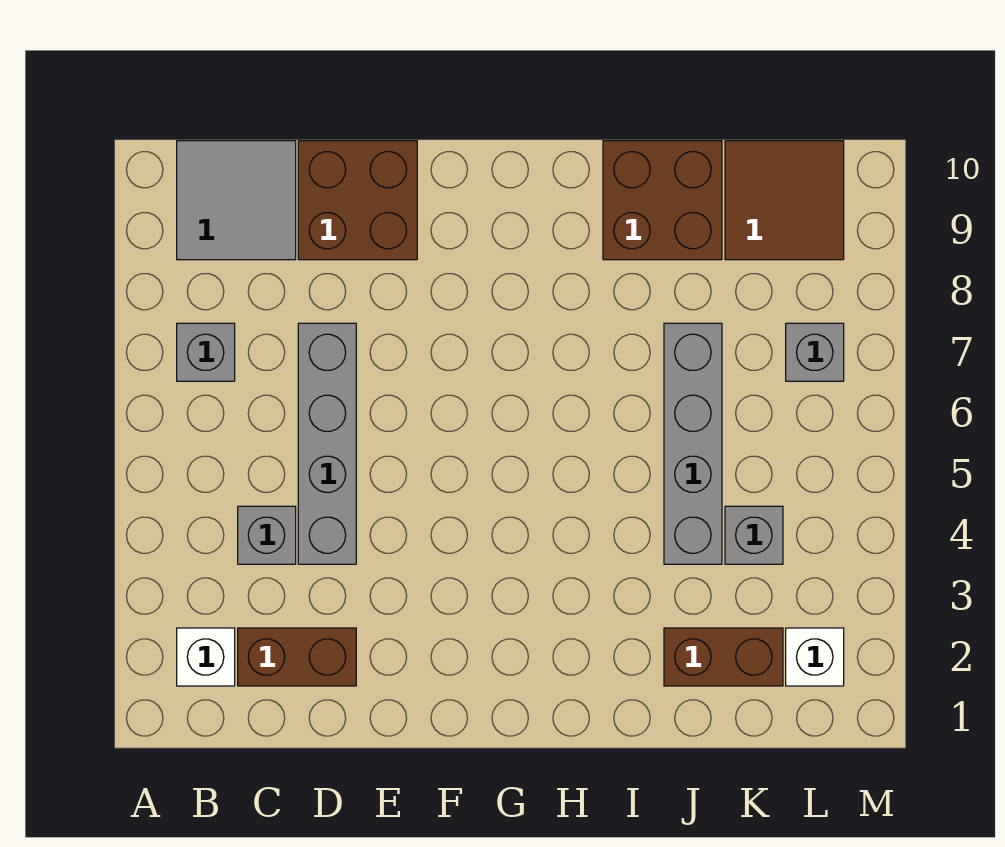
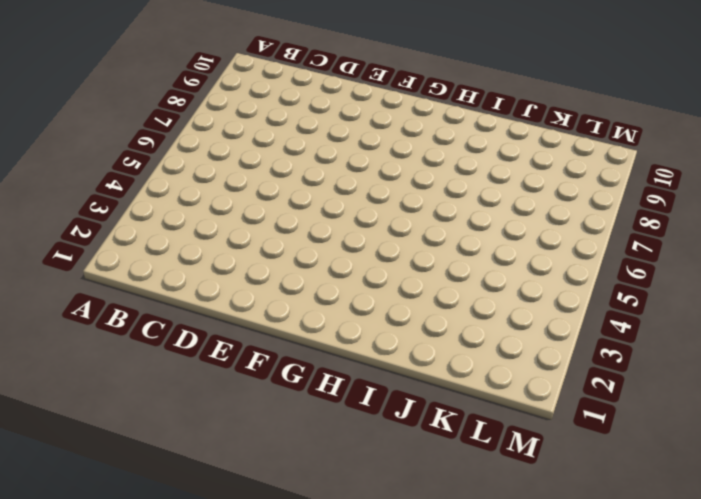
none -> white 1x1 brick [177,628,235,686]
none -> grey 1x1 brick [177,323,235,381]
none -> grey 2x2 tile [177,141,296,260]

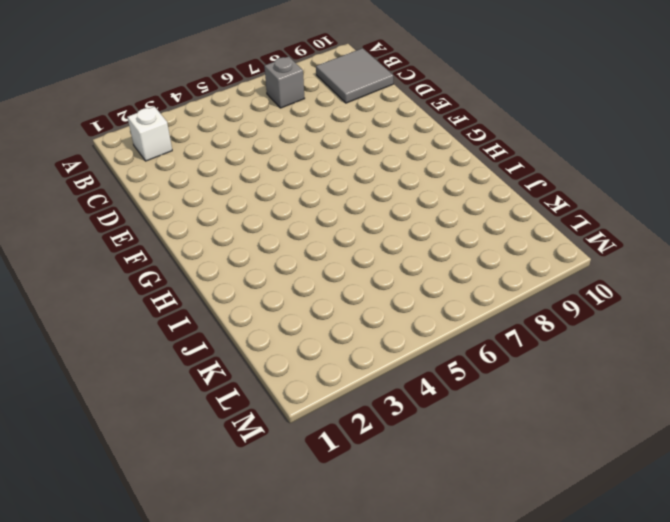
none -> brown 1x2 brick [238,628,356,686]
none -> grey 1x1 brick [238,506,296,564]
none -> grey 1x4 brick [298,323,356,564]

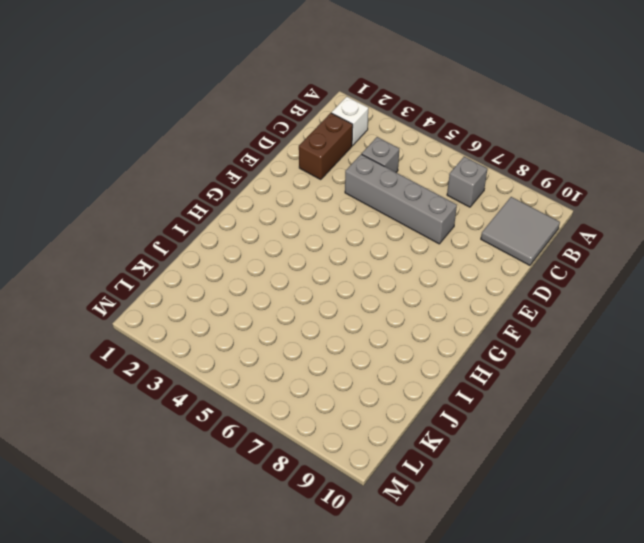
none -> brown 2x2 brick [298,141,417,260]
none -> brown 2x2 brick [603,141,722,260]
none -> brown 1x2 brick [664,628,783,686]

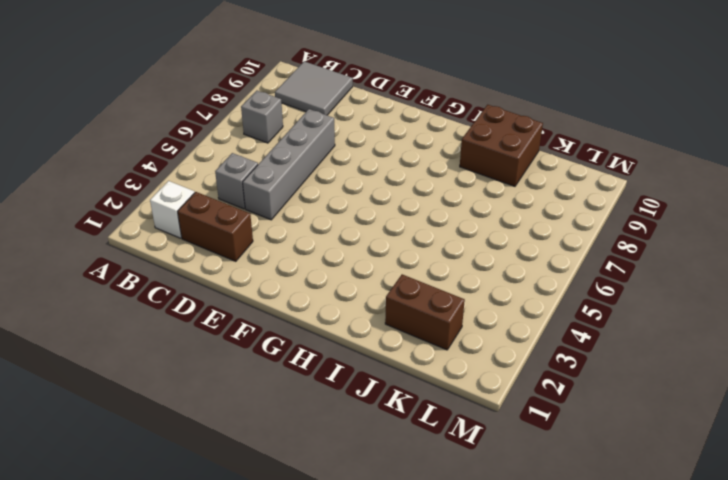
none -> brown 2x2 brick [298,141,417,260]
none -> grey 1x4 brick [664,323,722,564]
none -> grey 1x1 brick [725,506,783,564]

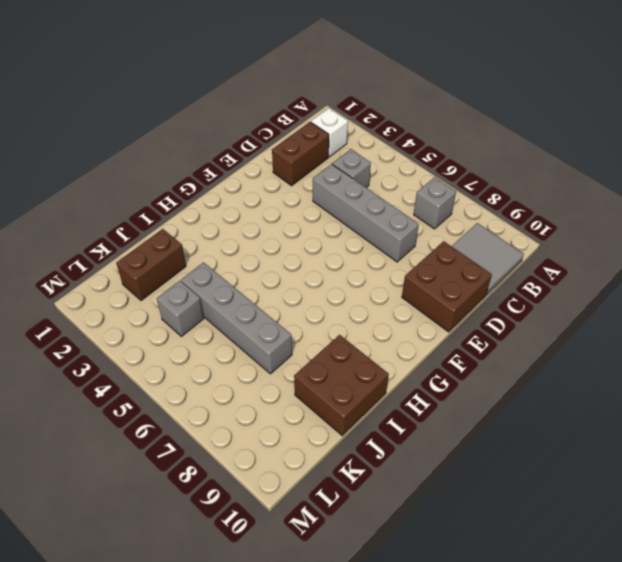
none -> brown 2x2 tile [725,141,844,260]
none -> white 1x1 brick [786,628,844,686]
none -> grey 1x1 brick [786,323,844,381]

